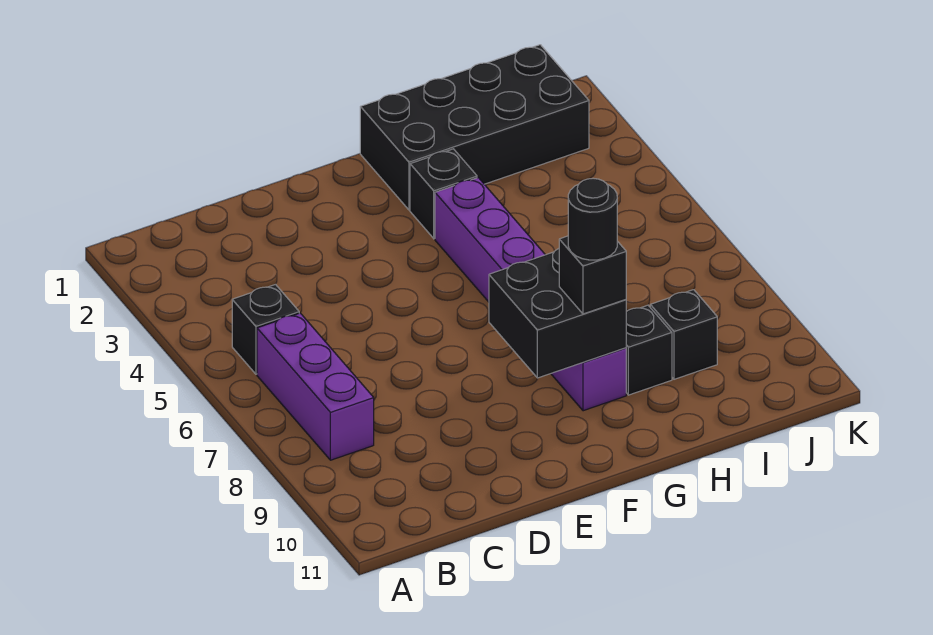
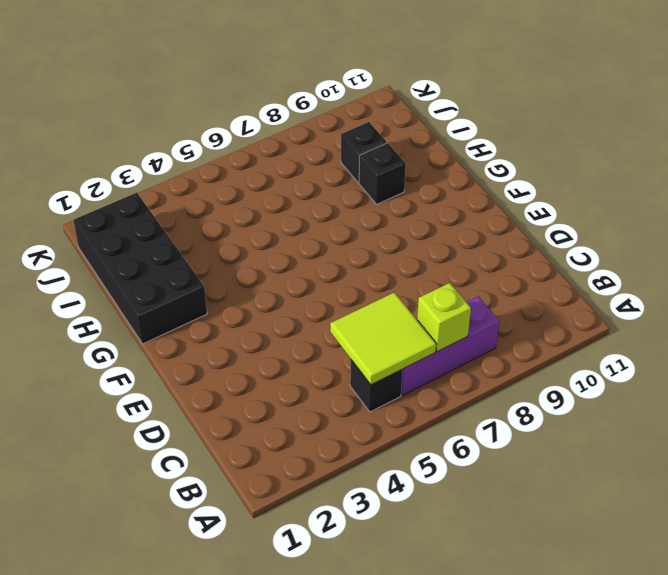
lime 2x2 tile [330,292,436,385] -> none
lime 1x1 brick [417,283,471,352] -> none
none -> black 1x1 brick [410,149,477,239]
none -> purple 1x6 brick [435,178,626,411]

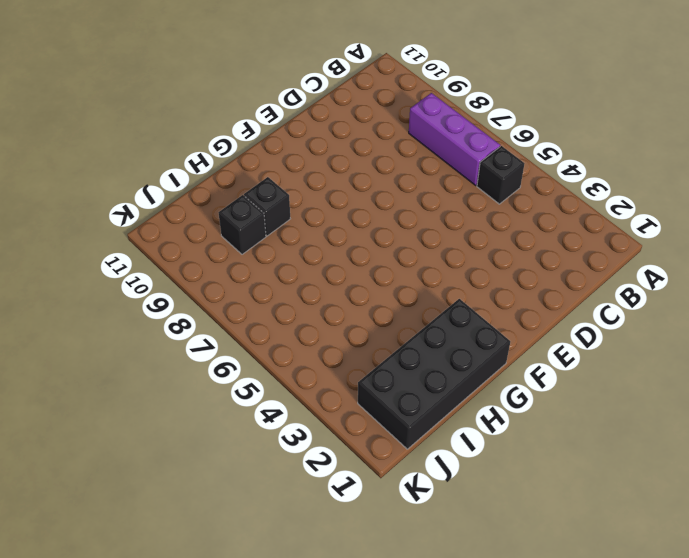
none -> black 1x1 brick [410,149,477,239]
none -> purple 1x6 brick [435,178,626,411]

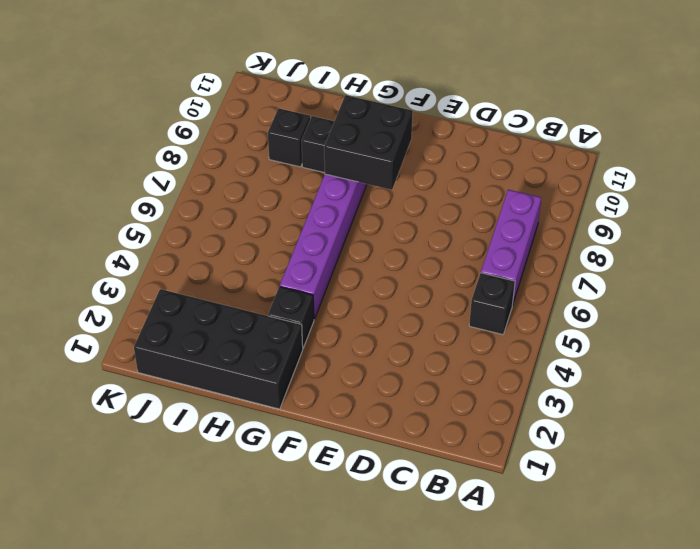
none -> black 1x1 brick [559,236,626,314]
none -> black 1x1 round brick [568,178,617,260]

